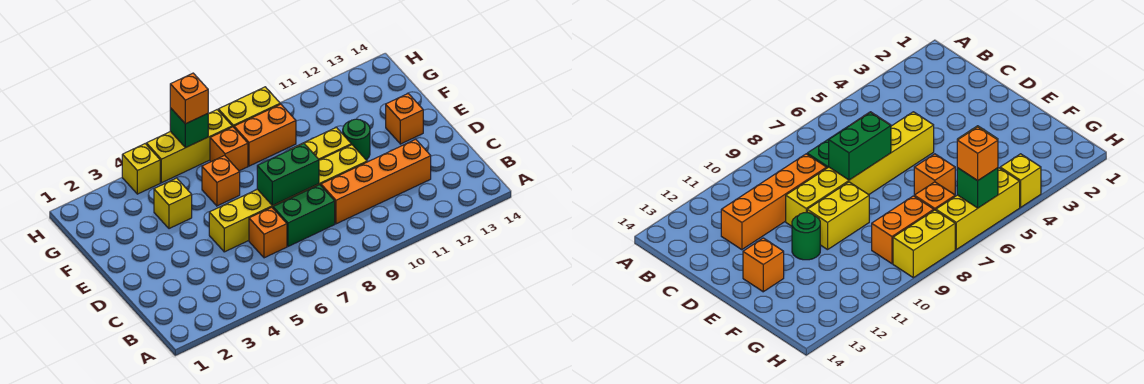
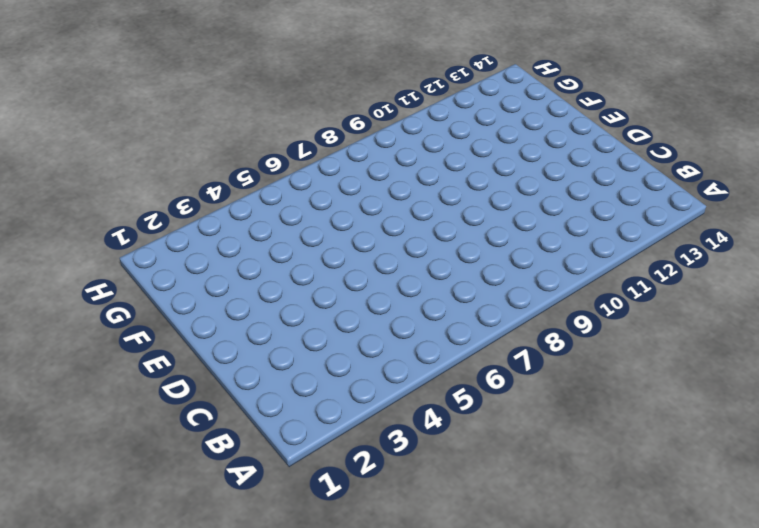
none -> orange 1x1 brick [249,207,287,258]
none -> green 1x2 brick [273,185,335,246]
none -> orange 1x4 brick [321,139,431,224]

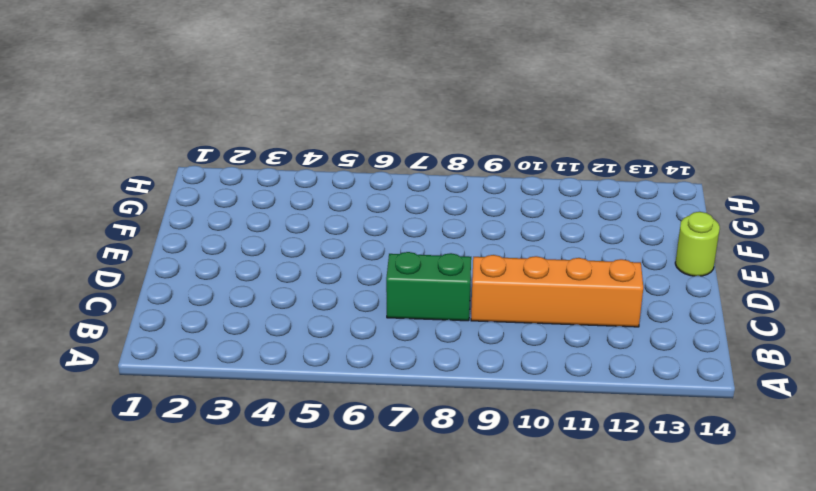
lime 1x1 round brick [675,212,720,276] -> none
none -> orange 1x1 brick [249,207,287,258]
none -> yellow 1x6 brick [209,145,367,252]
none -> yellow 1x2 brick [290,127,351,160]

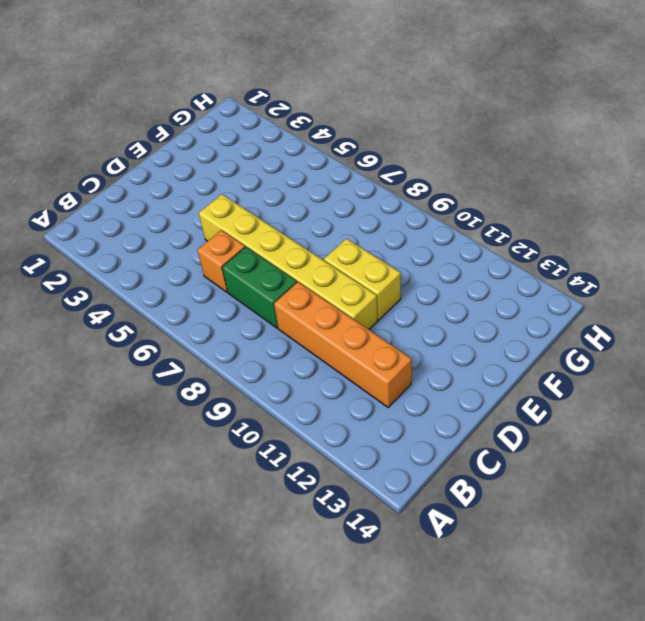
none -> green 1x1 round brick [343,119,370,160]
none -> orange 1x1 brick [386,94,423,144]
none -> yellow 1x1 brick [154,178,192,229]

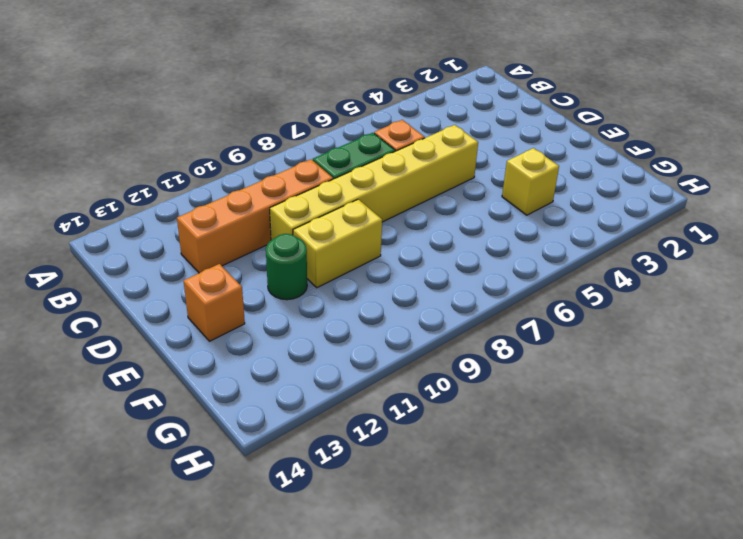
none -> orange 1x1 brick [202,155,240,206]
none -> orange 1x1 brick [210,127,248,171]
none -> orange 1x2 brick [234,104,296,166]

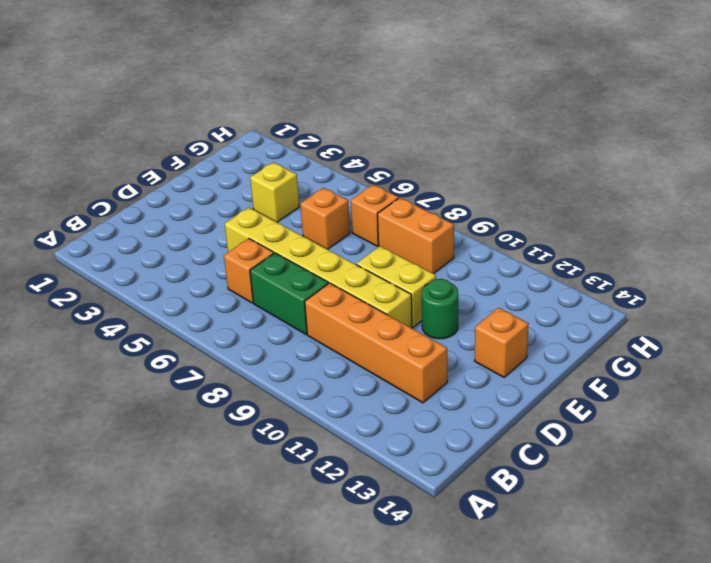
none -> yellow 1x1 brick [122,144,160,194]
none -> yellow 1x3 brick [146,110,232,183]
none -> yellow 1x2 brick [218,87,280,127]

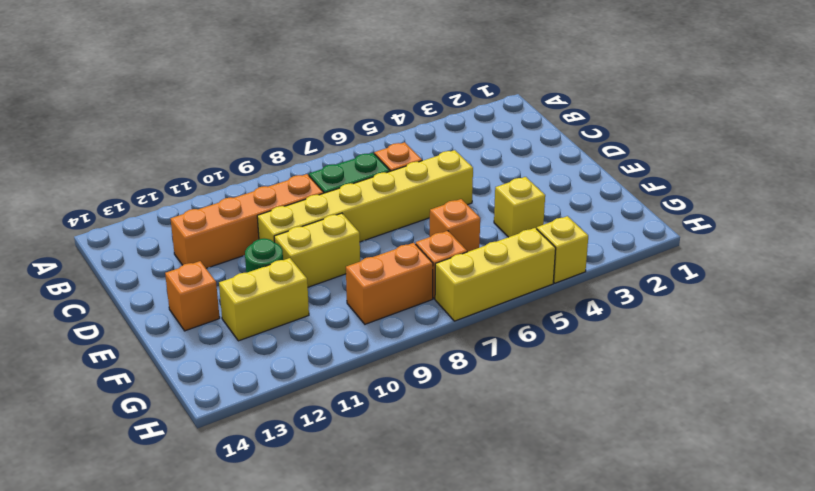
yellow 1x2 brick [219,258,309,341] -> yellow 1x2 brick moved to [218,87,280,127]
none -> green 1x2 brick [257,144,319,205]
none -> green 1x1 brick [170,108,208,148]
none -> orange 1x1 brick [170,73,208,124]

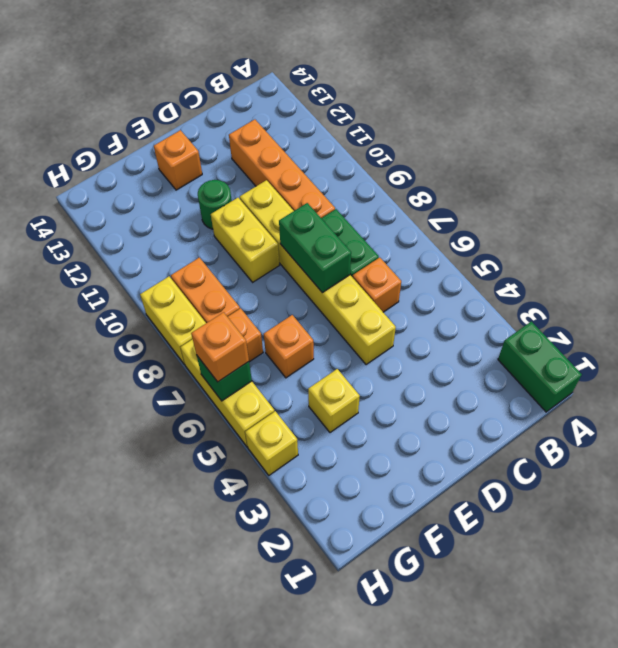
green 1x2 brick [498,321,582,412] -> none

